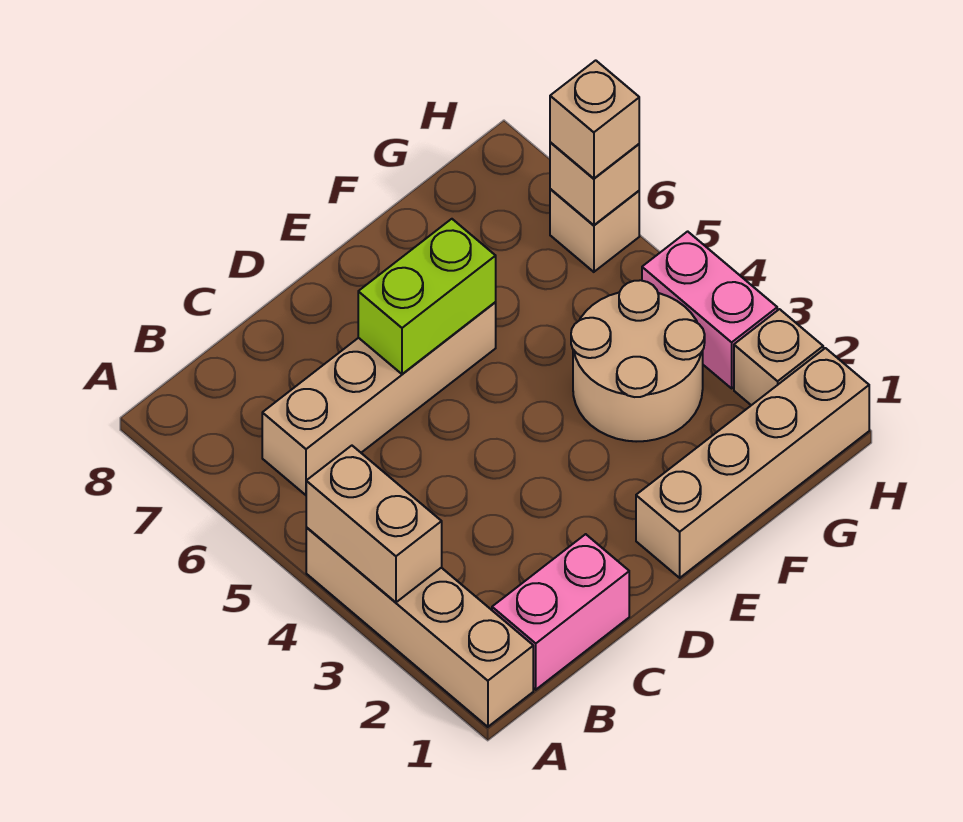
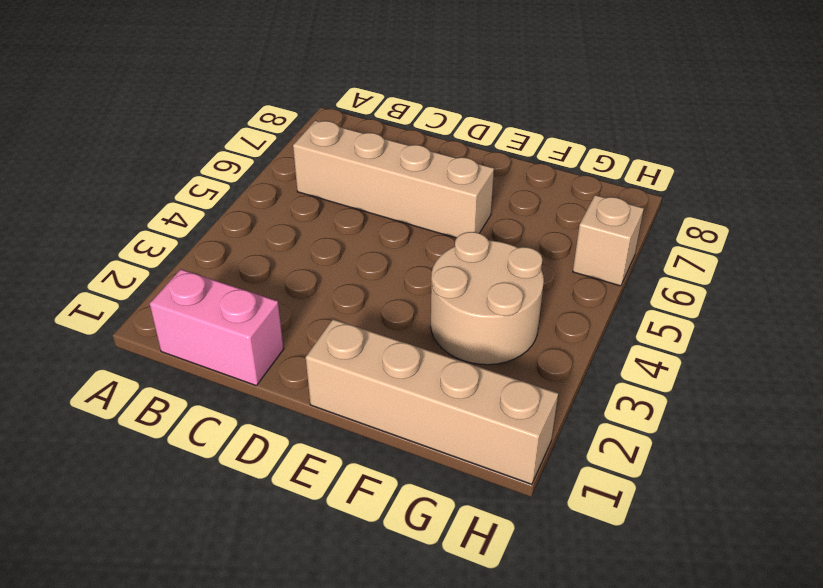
none -> tan 1x4 brick [306,527,533,727]
none -> tan 1x1 brick [734,309,823,405]
none -> pink 1x2 brick [642,231,777,388]

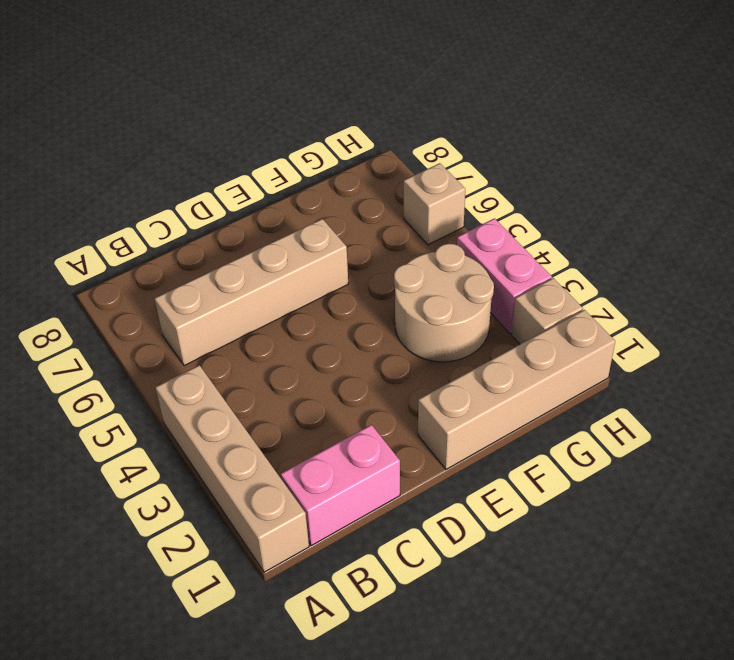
none -> tan 1x2 brick [306,446,442,602]
none -> lime 1x2 brick [358,219,496,374]
none -> tan 1x1 brick [550,142,639,225]

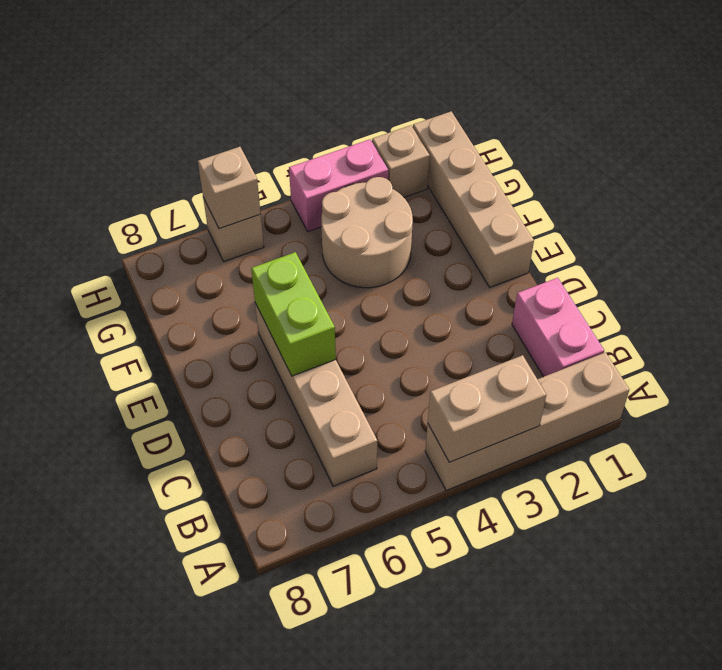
none -> tan 1x1 brick [550,60,639,179]

